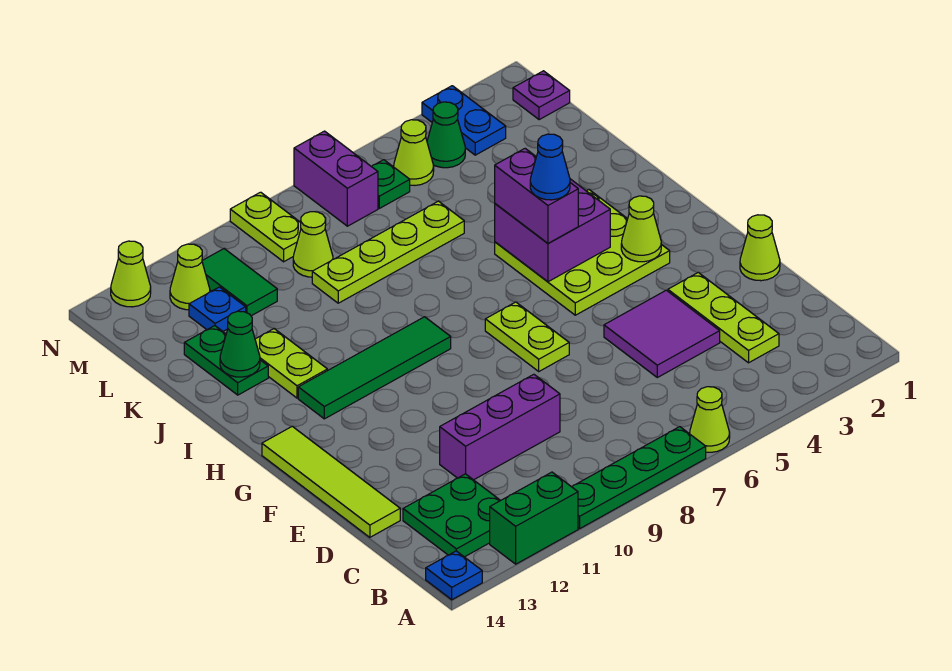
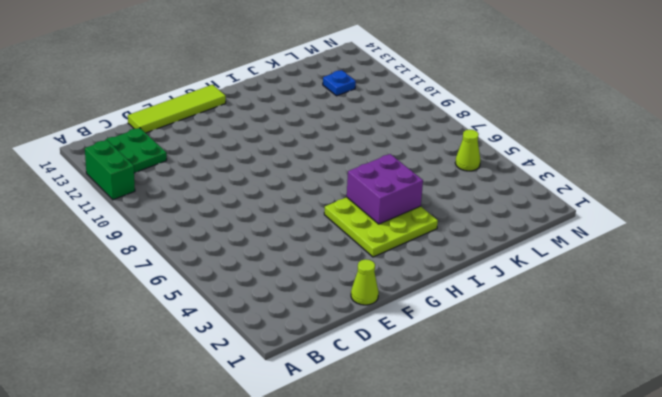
none -> lime 1x1 cone [690,387,730,452]
none -> green 1x4 plate [572,427,706,529]
none -> blue 1x1 plate [426,551,482,600]
none -> lime 1x3 plate [668,272,779,363]

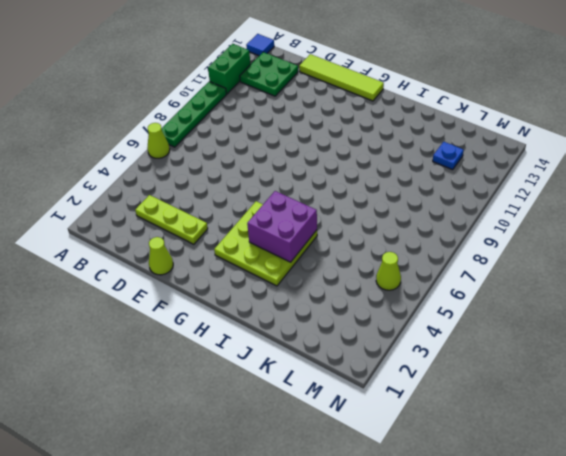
blue 1x1 tile [246,34,274,56] -> blue 1x1 plate [426,551,482,600]
none -> purple 2x2 tile [604,290,720,377]
none -> purple 1x3 brick [440,374,560,480]
none -> lime 1x2 plate [485,302,569,371]
none -> green 1x4 tile [298,317,451,419]

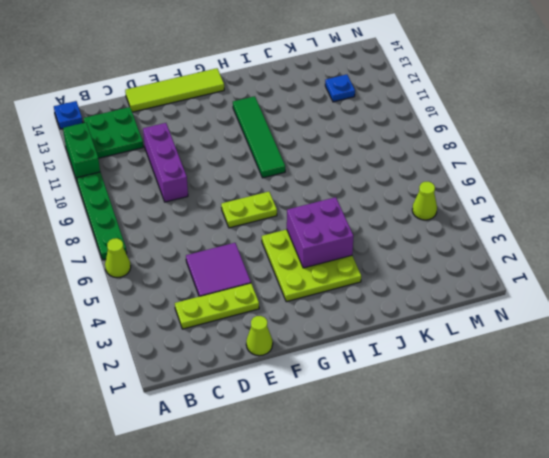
none -> lime 1x2 plate [255,329,327,398]
none -> green 1x2 plate [184,326,268,395]
none -> lime 1x4 plate [312,201,464,303]
none -> lime 1x1 cone [293,212,333,277]

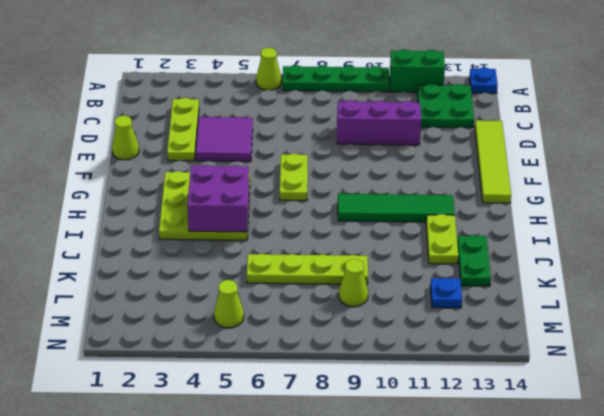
none -> green 1x2 tile [202,249,277,316]
none -> purple 1x1 plate [513,71,570,120]
none -> blue 1x2 plate [422,86,506,155]
none -> green 1x1 cone [427,102,465,168]

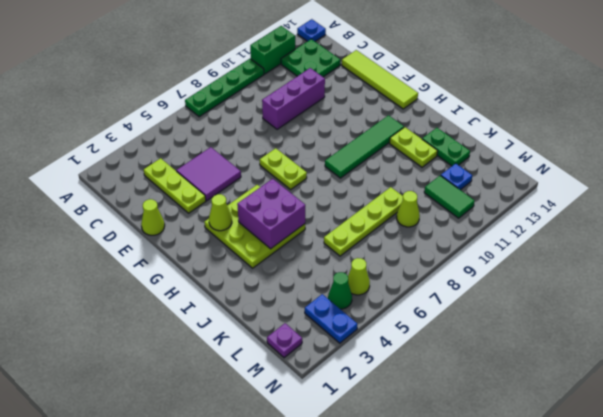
none -> lime 1x1 cone [690,387,730,452]
none -> green 1x1 plate [372,160,410,208]
none -> purple 1x2 brick [294,131,378,226]
none -> lime 1x2 plate [230,192,301,262]

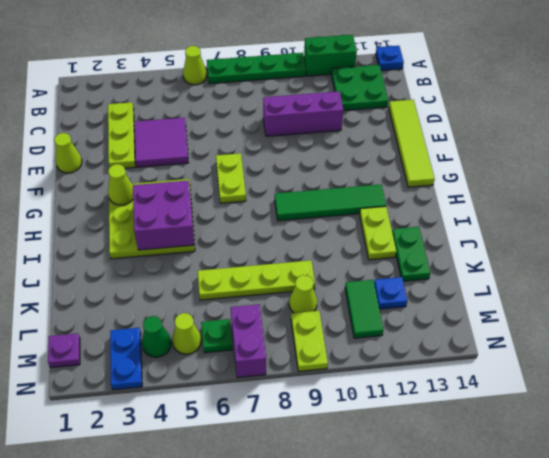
none -> lime 1x1 cone [170,244,210,310]
none -> lime 1x1 cone [111,241,151,307]
none -> green 1x1 cone [220,311,260,377]
none -> purple 1x2 brick [495,149,578,243]

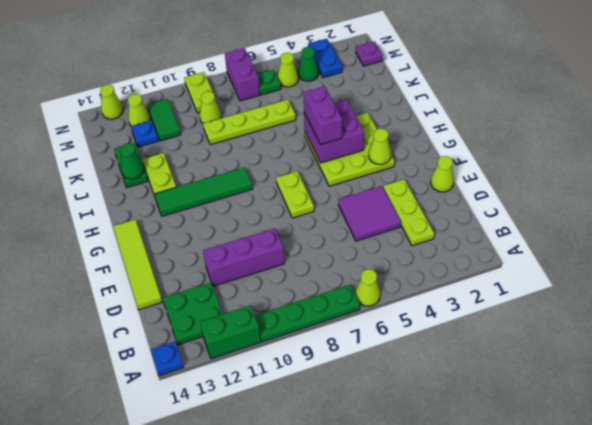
none -> blue 1x1 cone [530,134,570,200]

